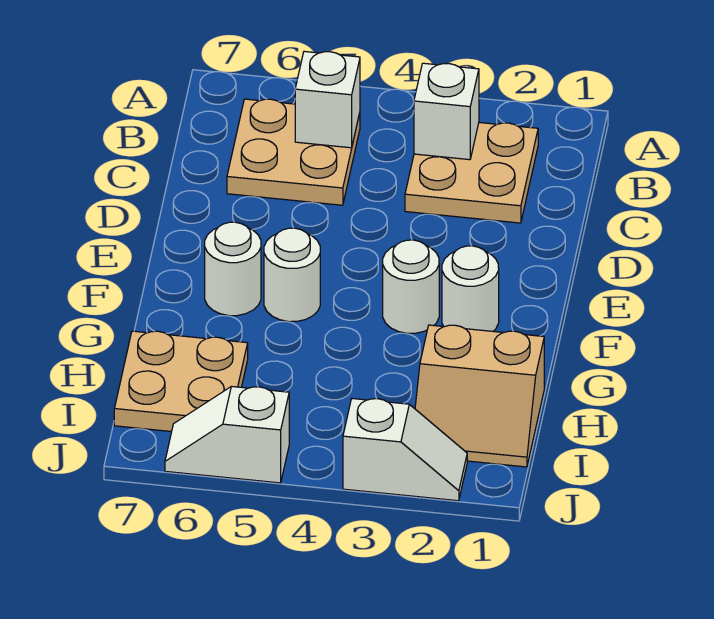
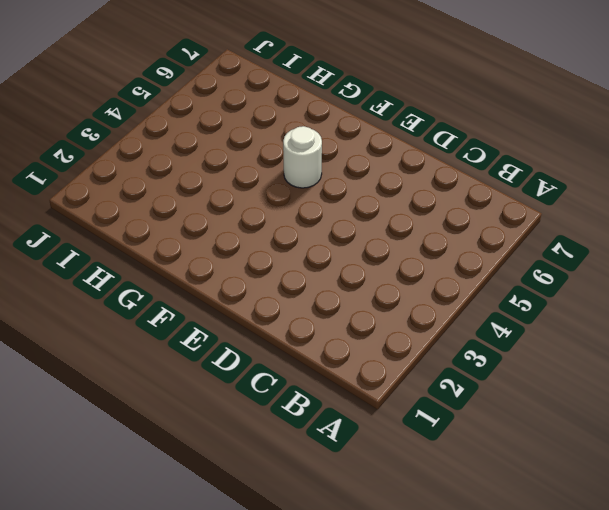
none -> tan 2x2 plate [405,123,538,223]
none -> tan 2x2 plate [227,99,360,205]
none -> white 1x1 round brick [442,246,499,331]

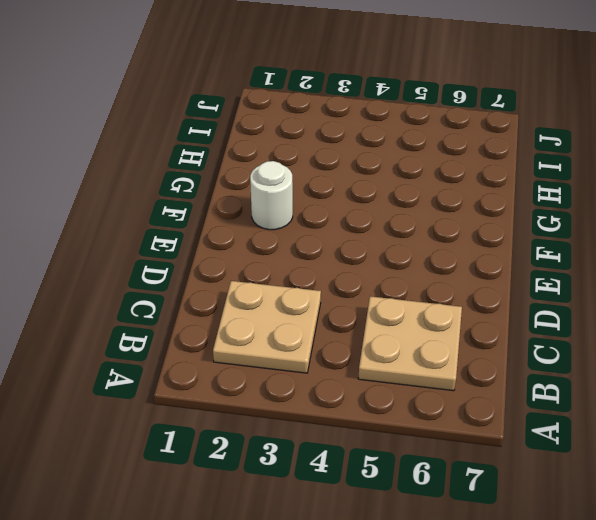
none -> white 1x1 round brick [383,240,439,333]
none -> white 1x1 round brick [264,228,320,322]
none -> white 1x1 round brick [205,222,261,316]

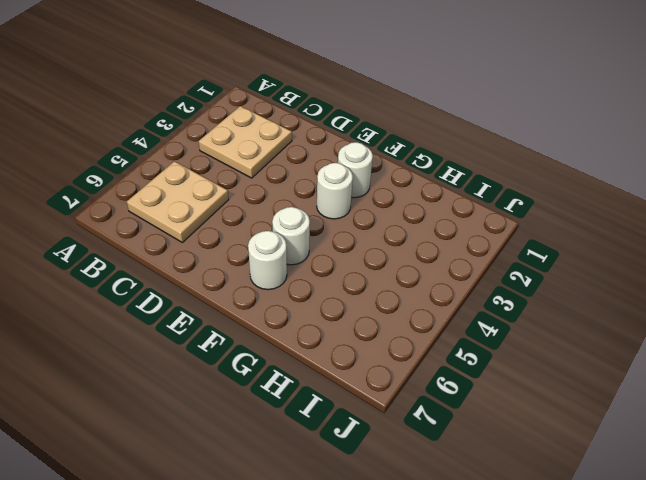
none -> tan 2x2 slope [415,325,544,467]
none -> tan 2x2 plate [114,331,248,432]
none -> white 1x2 slope [343,399,467,501]

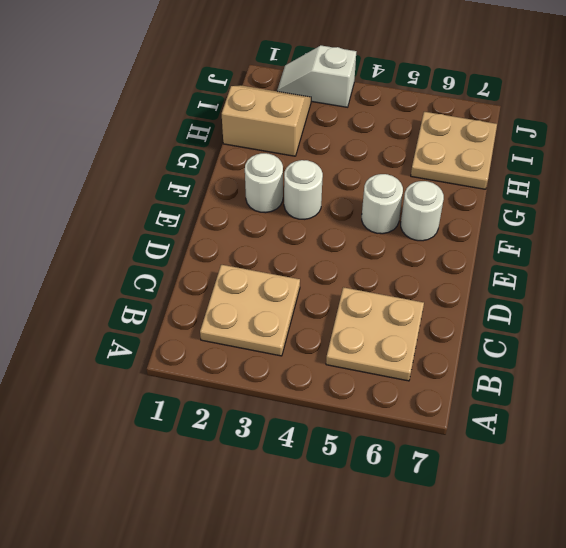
none -> white 1x2 slope [165,386,289,483]
none -> white 1x1 brick [414,63,479,160]
none -> white 1x1 brick [295,51,360,148]

